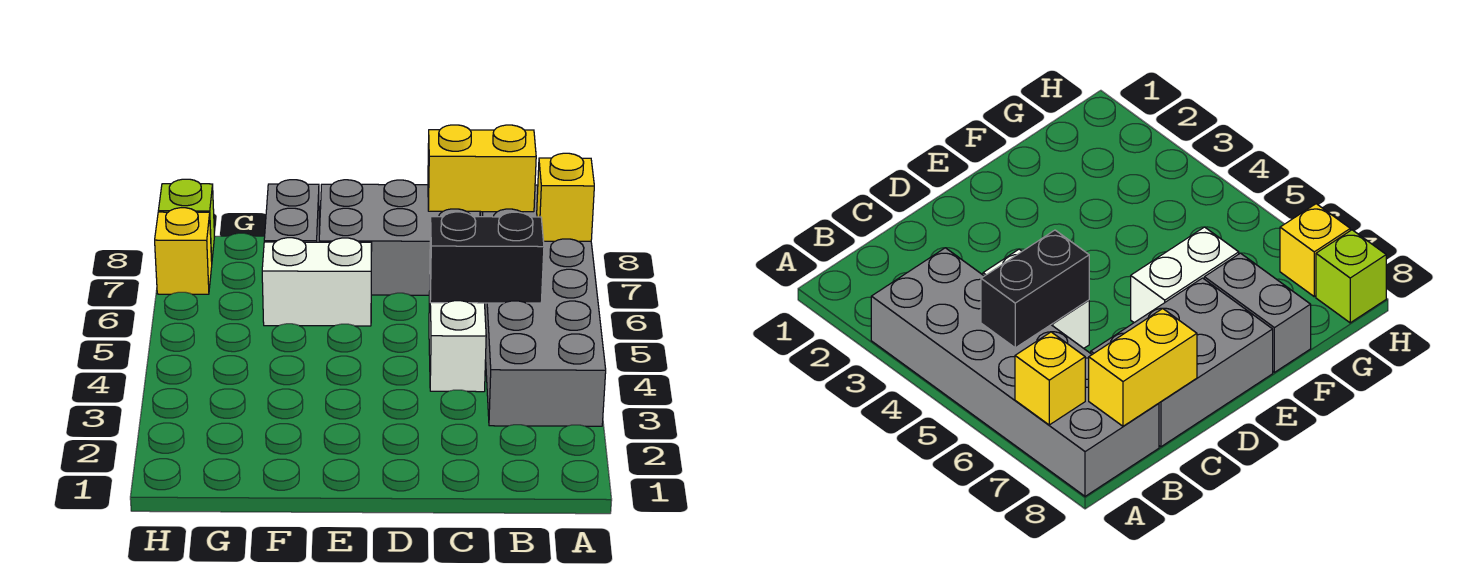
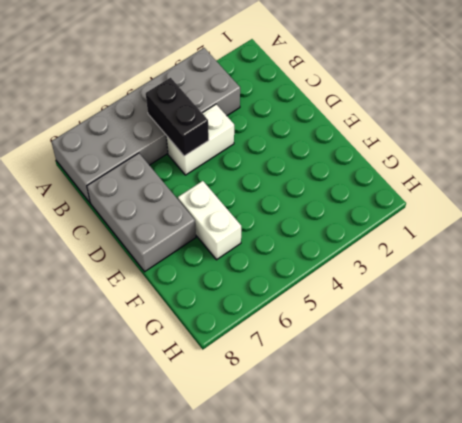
none -> grey 1x2 brick [264,180,319,242]
none -> yellow 1x1 brick [155,208,212,294]

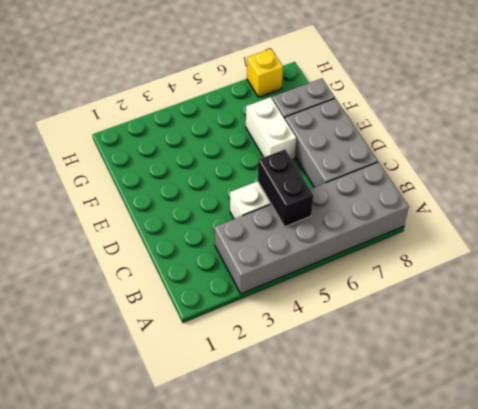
none -> lime 1x1 brick [158,179,215,261]
none -> yellow 1x1 brick [537,153,594,241]

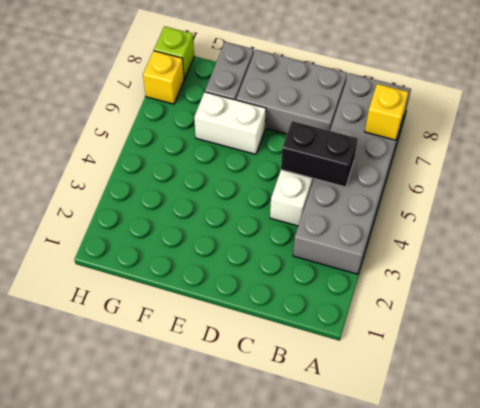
none -> yellow 1x2 brick [428,125,536,212]

